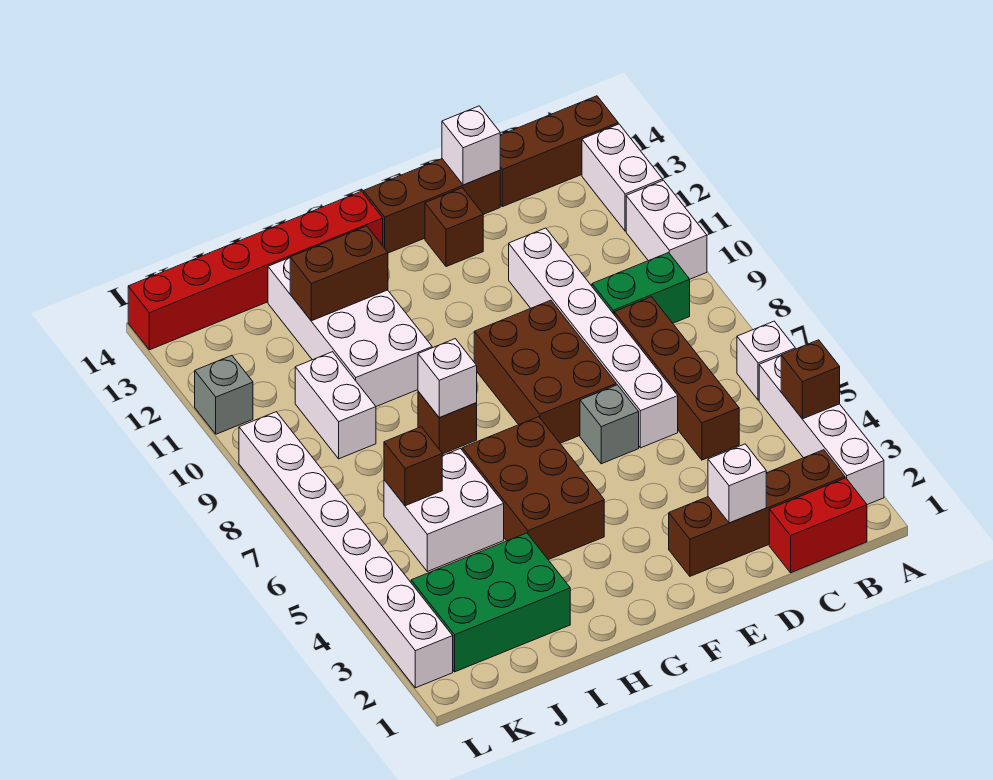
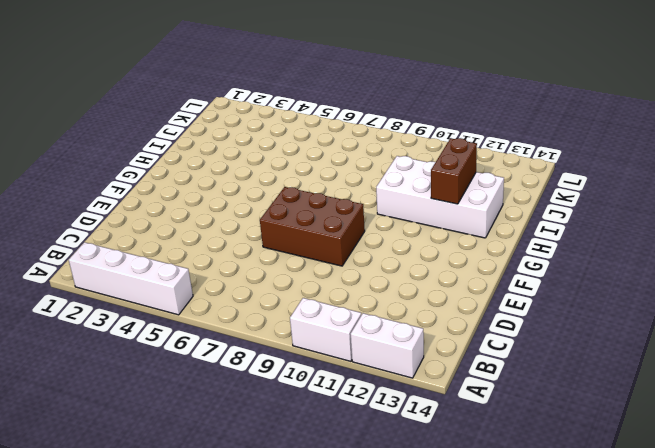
none -> white 1x1 brick [737,321,795,400]
none -> brown 1x3 brick [500,96,618,207]
none -> red 1x2 brick [769,478,867,573]

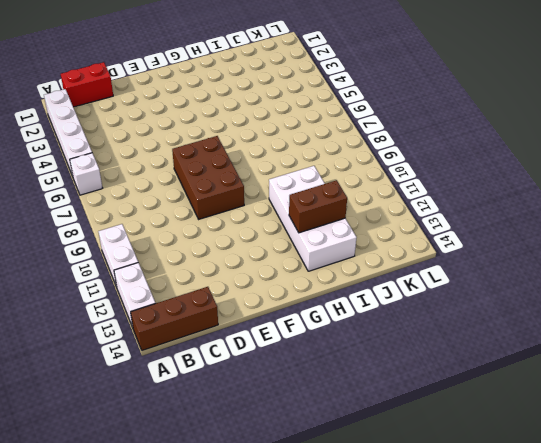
none -> brown 1x4 brick [669,450,845,576]
none -> green 1x2 brick [592,253,690,323]
none -> brown 1x4 brick [614,297,739,460]

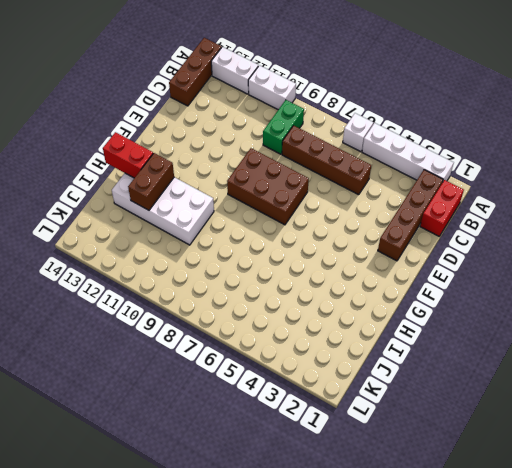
red 1x2 brick [103,132,153,178] -> none
none -> white 1x6 brick [509,228,678,448]
none -> brown 1x3 brick [364,159,500,253]
none -> grey 1x1 brick [580,385,639,464]

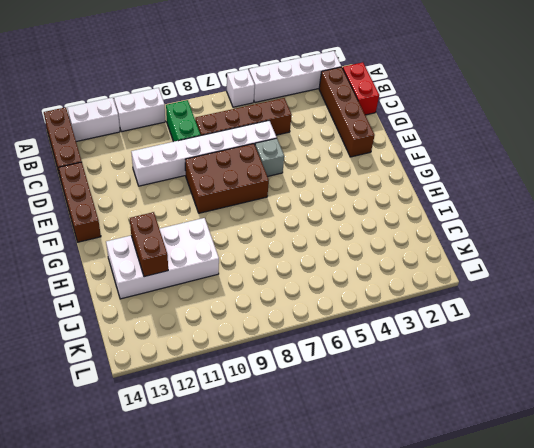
none -> brown 1x1 brick [425,188,483,267]
none -> brown 2x3 brick [462,417,604,560]
none -> red 1x6 brick [128,191,383,350]

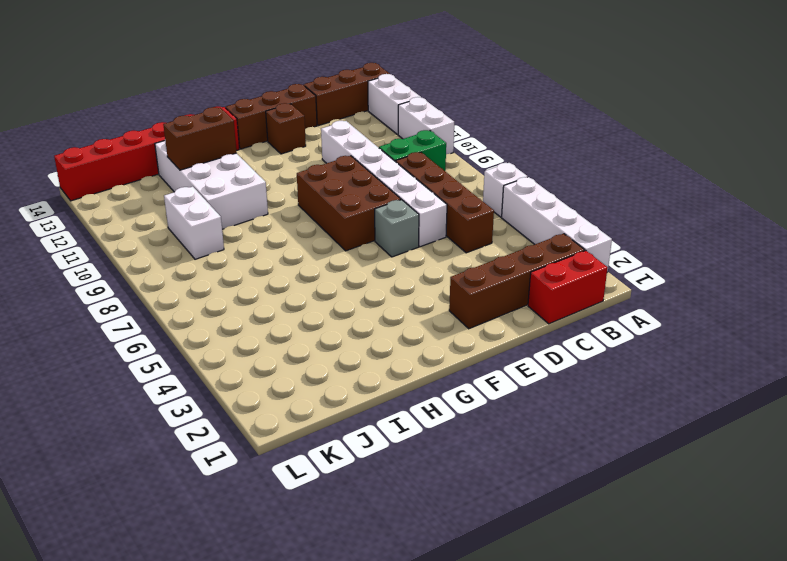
none -> brown 2x3 brick [462,417,604,560]
none -> brown 1x1 brick [418,392,477,454]
none -> green 2x3 brick [411,533,570,672]

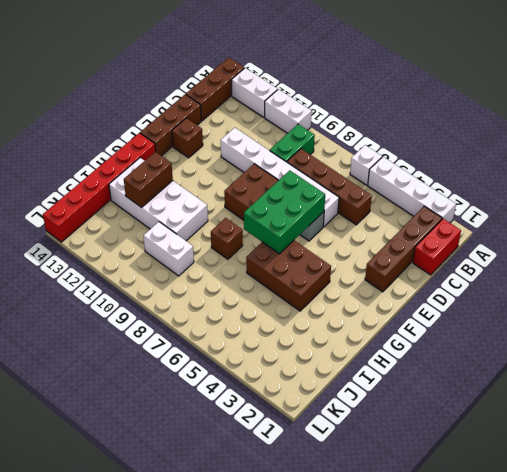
green 2x3 brick [244,170,325,254] -> green 2x3 brick moved to [411,533,570,672]
none -> white 2x2 brick [384,449,504,571]
none -> white 1x8 brick [239,412,453,688]
none -> grey 1x1 brick [195,356,253,434]

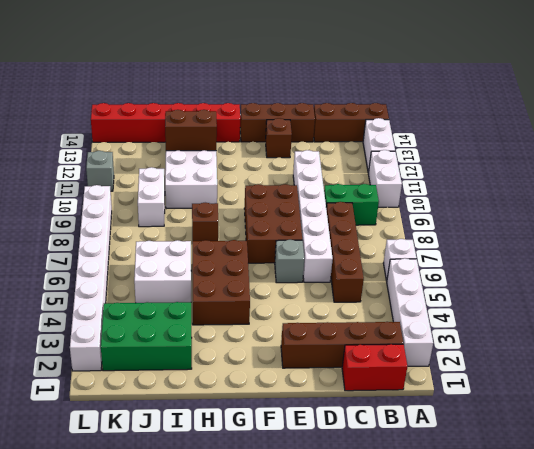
none -> brown 1x1 brick [781,340,840,419]
none -> white 1x1 brick [708,444,766,523]
none -> white 1x1 brick [442,106,500,185]

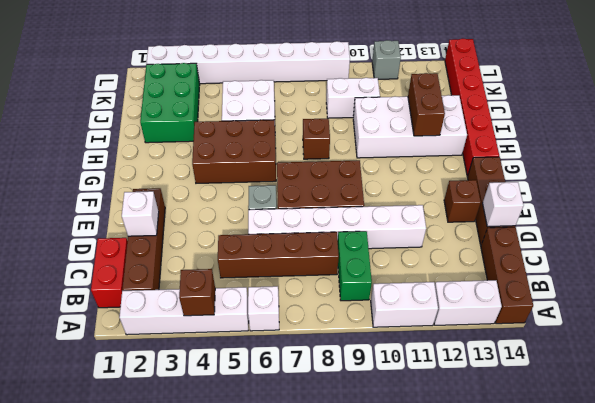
none -> white 1x1 brick [418,339,477,417]
none -> brown 1x1 brick [384,427,442,506]

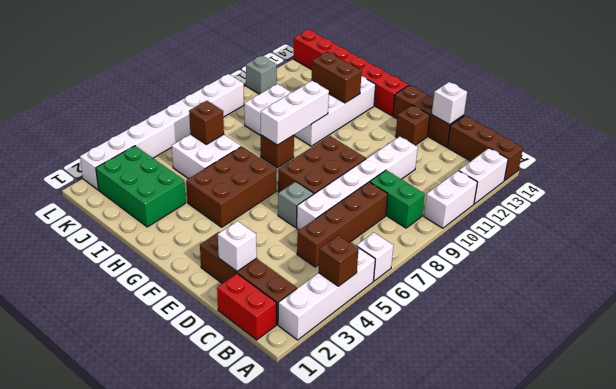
white 1x3 brick [261,81,329,145] -> white 1x1 brick [418,339,477,417]

